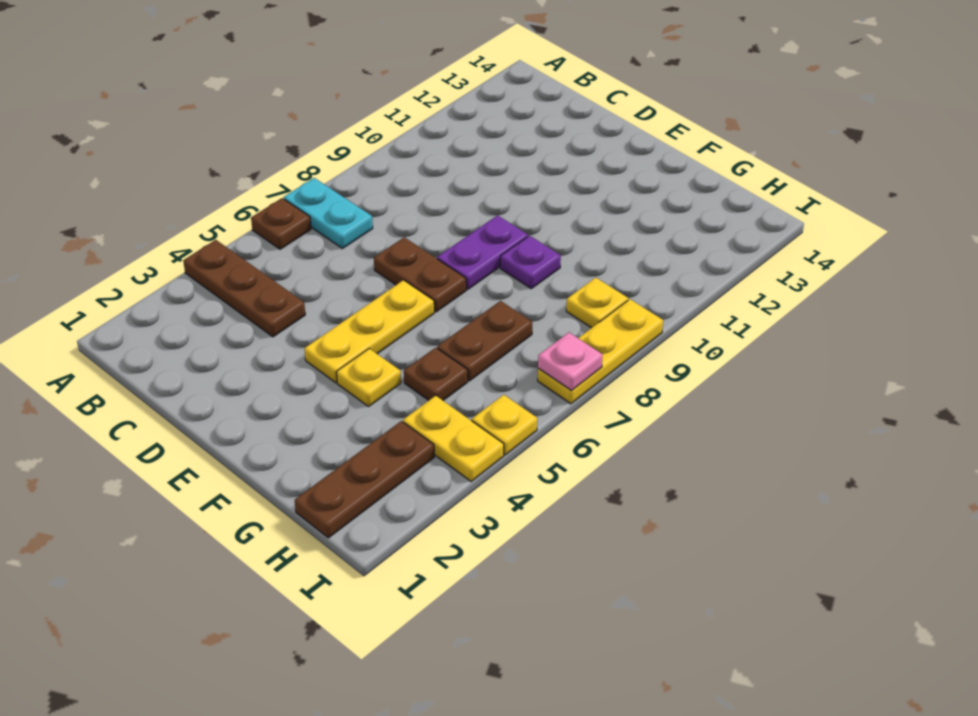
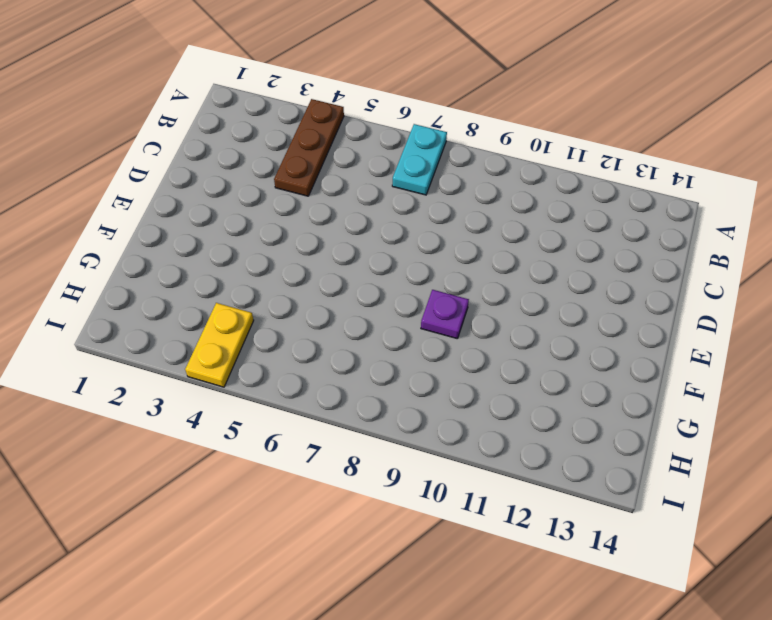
none -> brown 1x1 plate [251,198,311,249]
none -> brown 1x2 plate [374,237,466,312]
none -> yellow 1x3 plate [304,280,434,383]

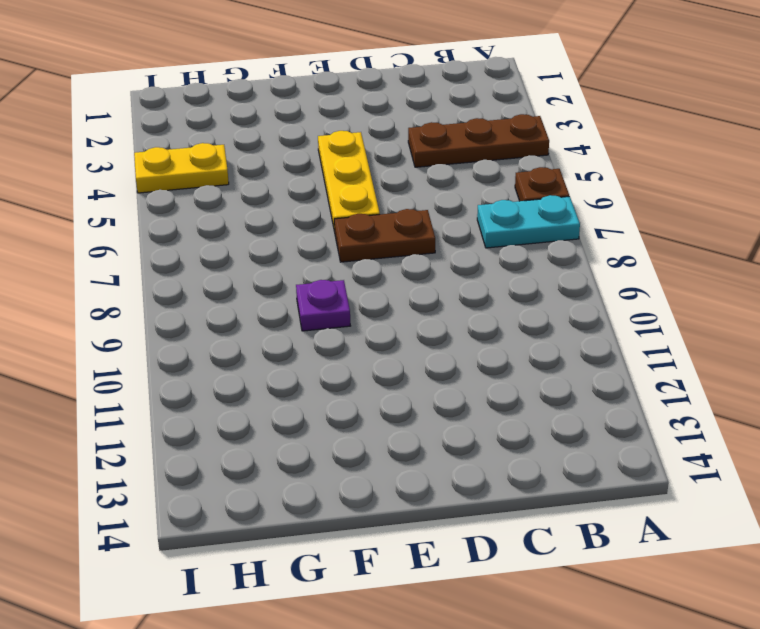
none -> purple 1x2 plate [437,215,528,289]
none -> yellow 1x1 plate [337,349,401,407]
none -> brown 1x1 plate [404,348,468,401]

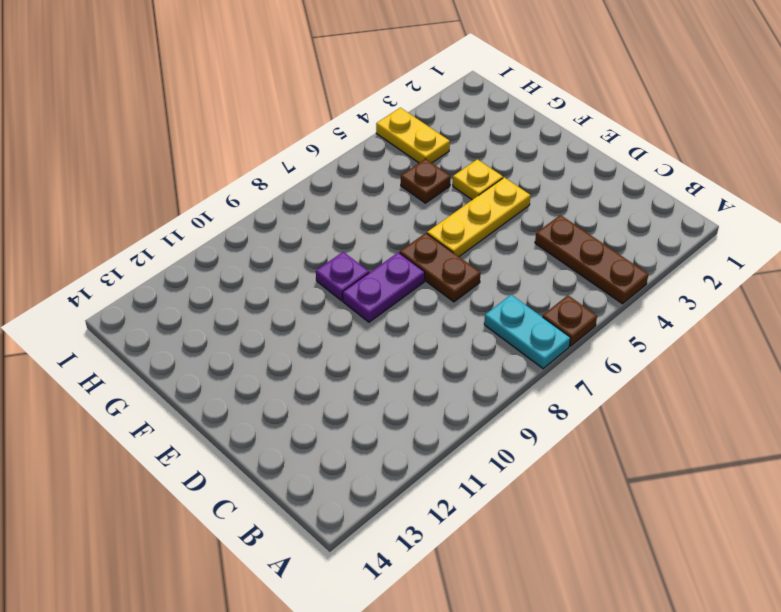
none -> brown 1x2 plate [437,301,532,381]
none -> brown 1x3 plate [295,421,434,538]
none -> yellow 1x1 plate [566,278,628,328]

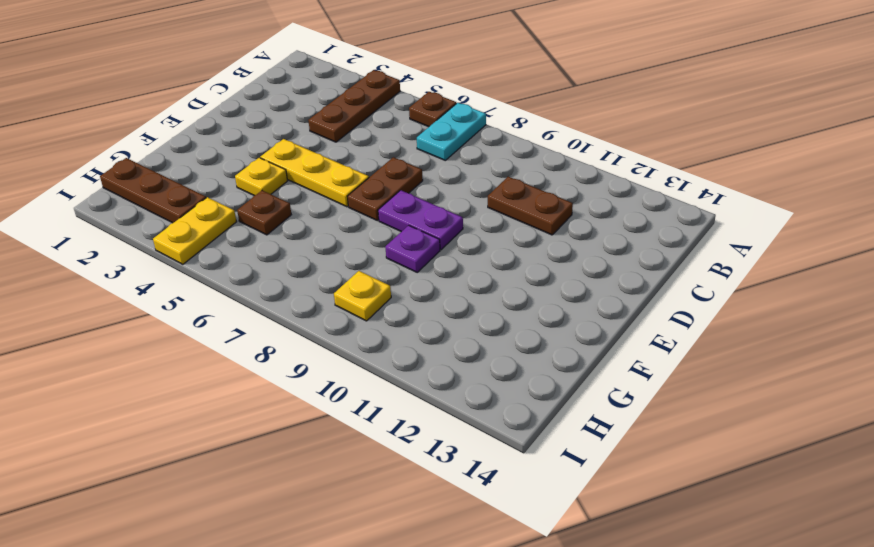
brown 1x2 plate [488,177,573,235] -> brown 1x2 plate moved to [437,301,532,381]
none -> yellow 1x1 plate [472,395,537,455]
none -> yellow 1x3 plate [538,299,663,404]
none -> pink 1x1 plate [538,332,603,391]

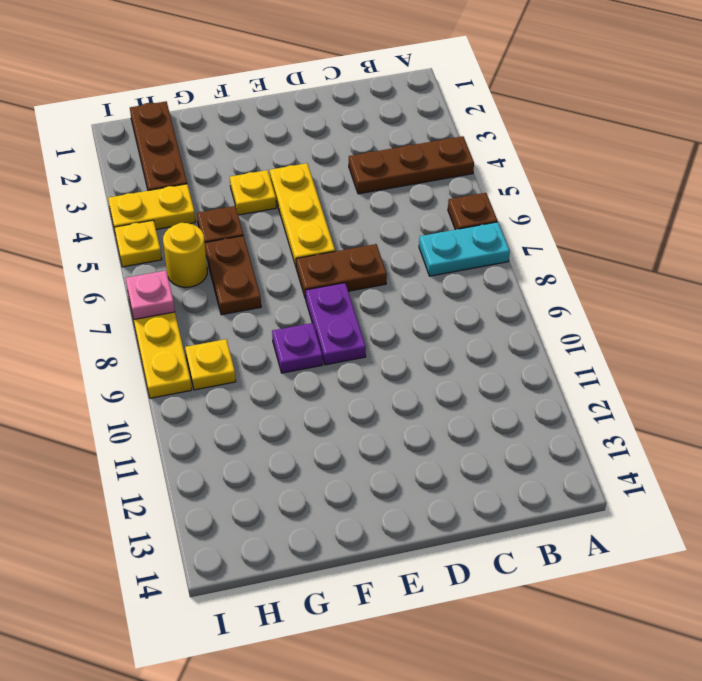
yellow 1x1 round brick [163,223,207,287] -> none

